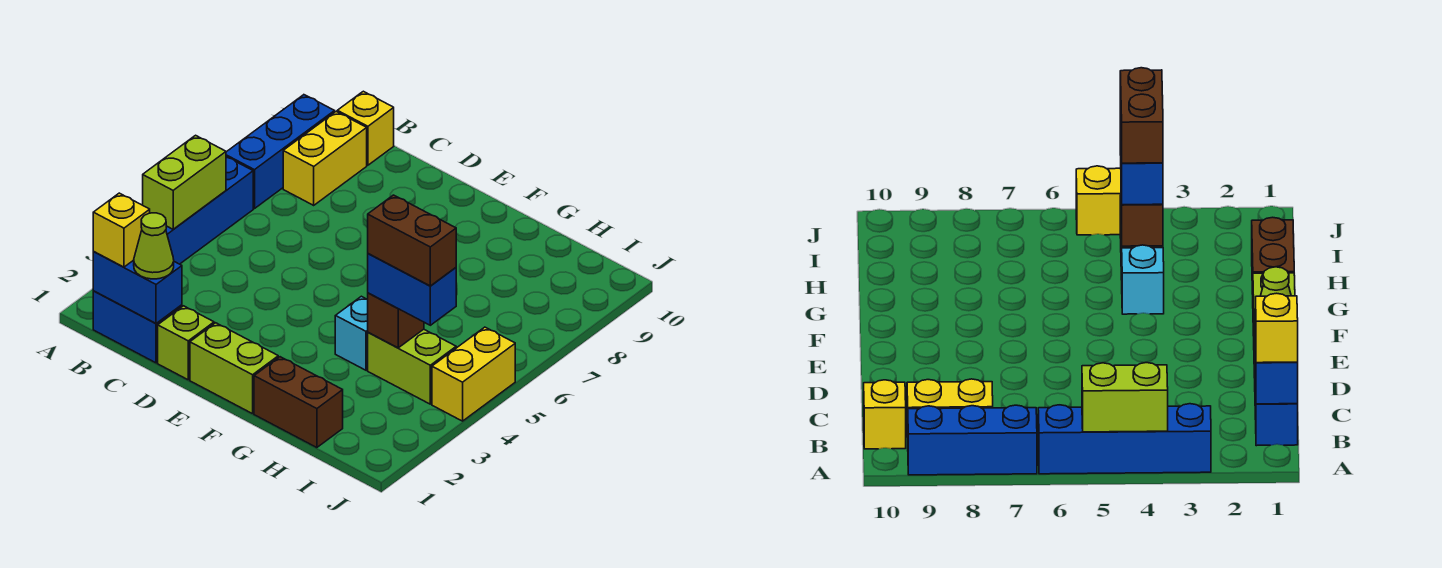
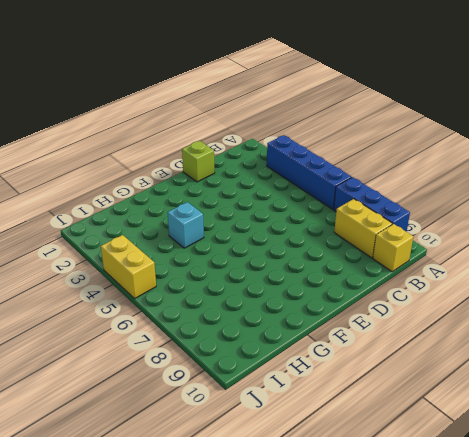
none -> blue 1x2 brick [93,291,182,363]
none -> lime 1x2 brick [190,323,278,414]
none -> brown 1x2 brick [254,357,343,448]

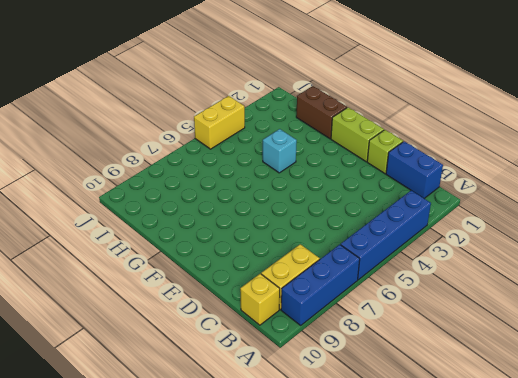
none -> lime 1x2 brick [368,329,456,404]
none -> lime 1x2 brick [143,135,226,229]
none -> blue 1x2 brick [93,252,182,323]

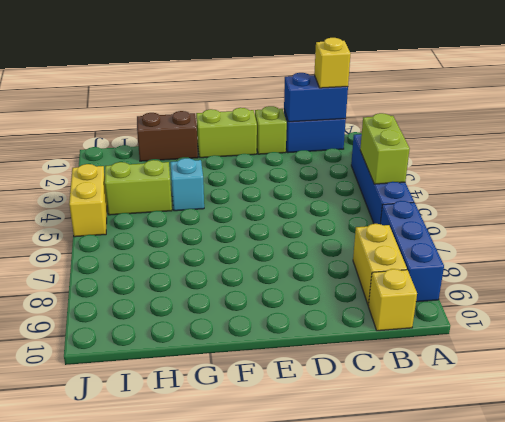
none -> brown 1x1 brick [368,293,424,348]
none -> lime 1x1 cone [134,213,174,279]
none -> blue 1x2 brick [368,254,456,325]

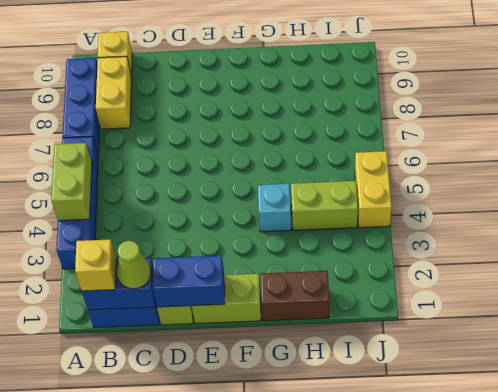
blue 1x2 brick [153,255,225,307] -> blue 1x2 brick moved to [368,254,456,325]
none -> brown 1x1 brick [368,293,424,348]
none -> brown 1x2 brick [368,195,456,286]

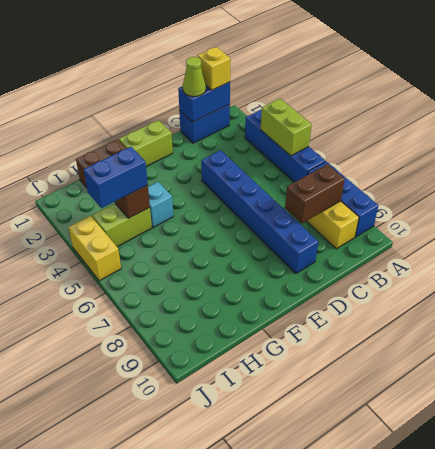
brown 1x2 brick [285,164,345,223] -> brown 1x2 brick moved to [368,195,456,286]
blue 1x6 brick [201,150,318,274] -> none
none -> yellow 1x1 brick [337,91,394,165]
none -> lime 1x1 brick [158,306,214,380]

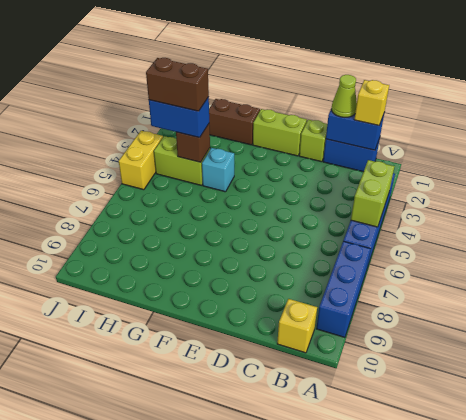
none -> yellow 1x2 brick [283,112,367,205]

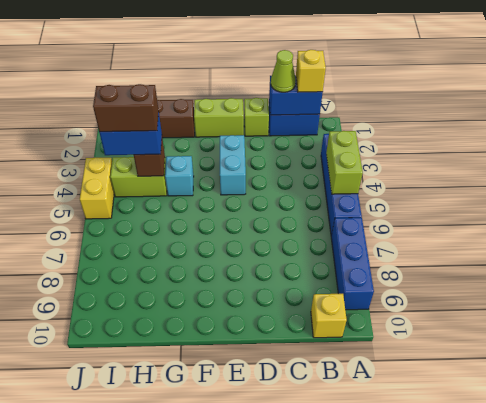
cyan 1x2 brick [220,135,246,195] -> none
none -> yellow 1x2 brick [283,112,367,205]

